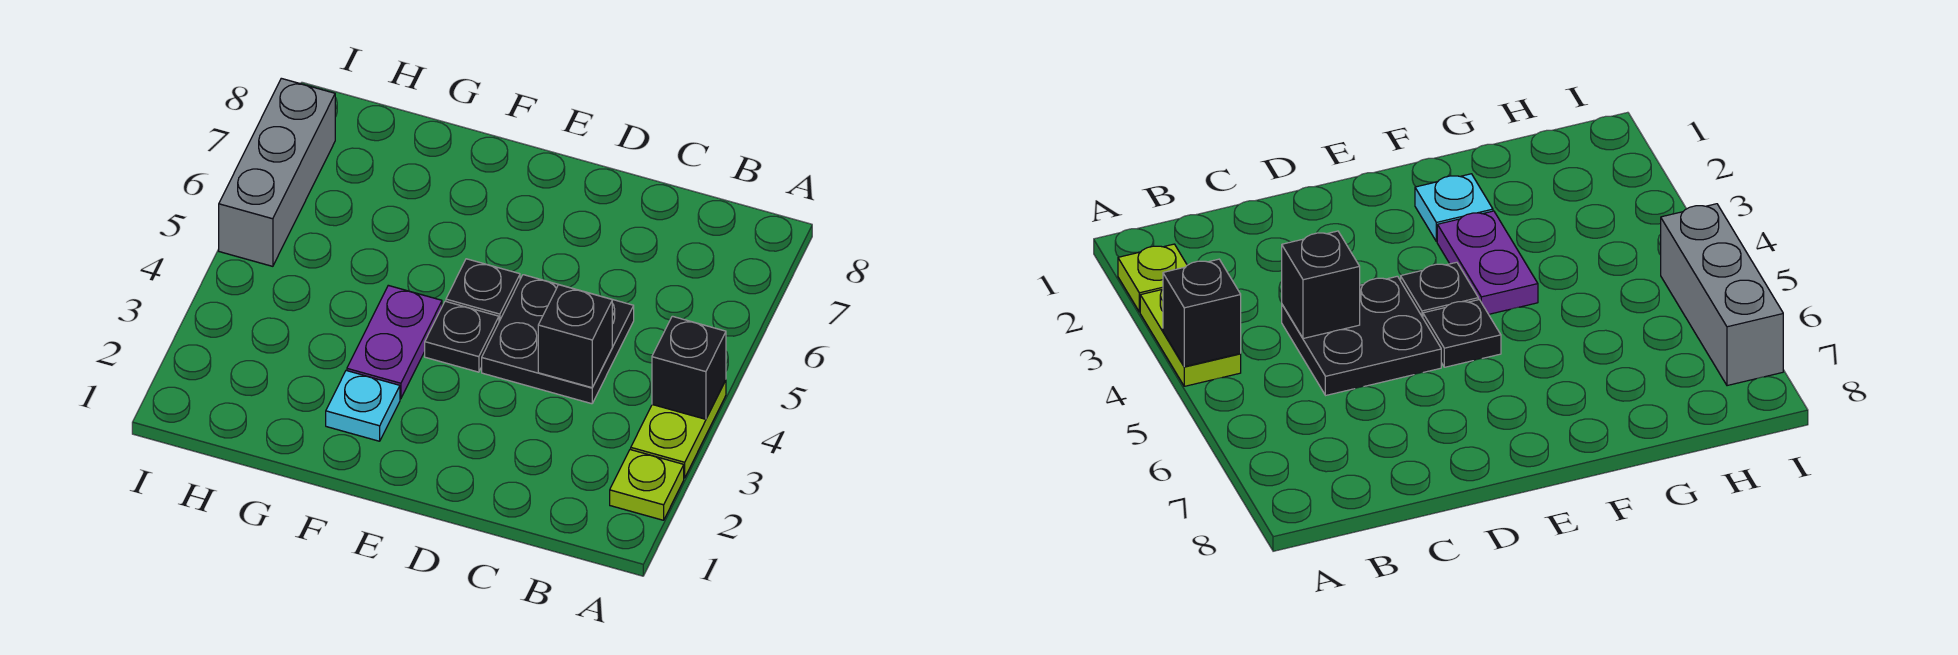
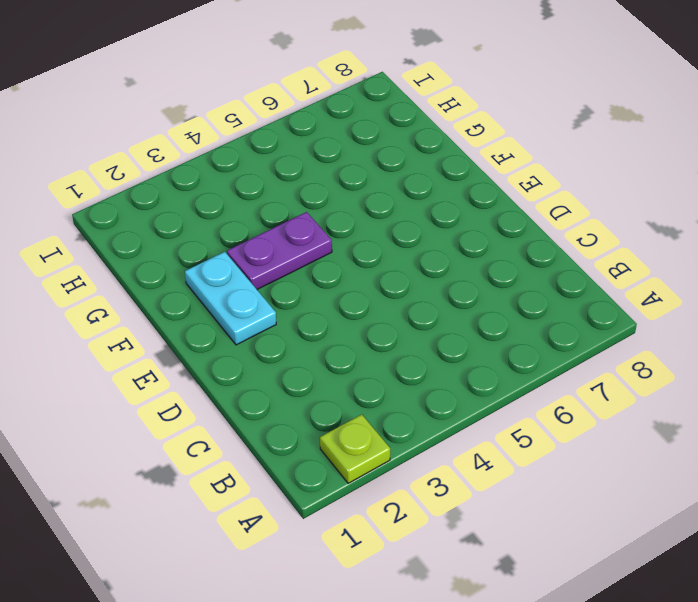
cyan 1x2 plate [185,252,276,345] -> cyan 1x1 plate [326,371,400,441]
none -> lime 1x2 plate [631,380,726,478]
none -> black 2x2 plate [482,275,634,404]

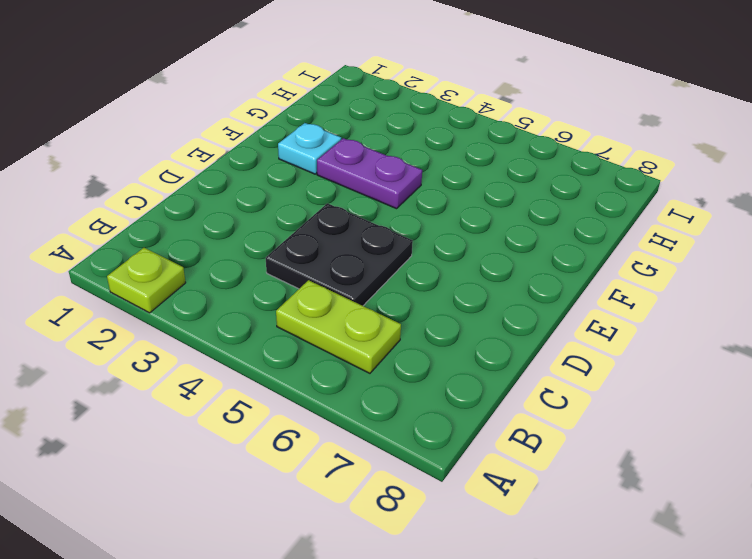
lime 1x2 plate [276,280,401,373] -> lime 1x2 plate moved to [631,380,726,478]
none -> black 1x1 plate [425,301,499,372]
none -> black 1x1 plate [446,259,520,321]

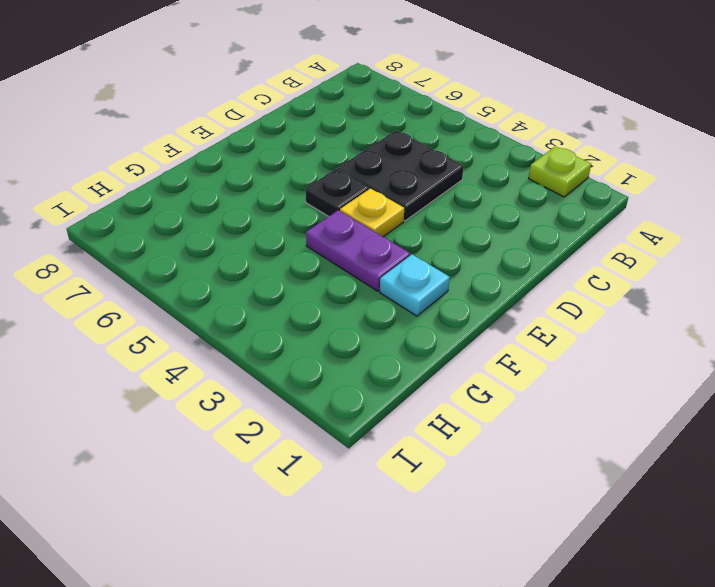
yellow 1x1 plate [340,189,404,237] -> black 1x1 plate [425,301,499,372]
none -> lime 1x2 plate [631,380,726,478]
none -> grey 1x3 brick [219,78,335,266]

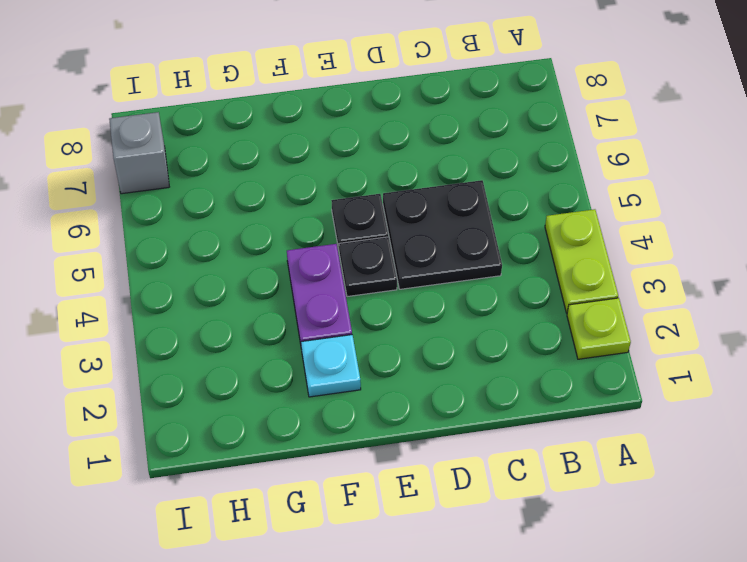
grey 1x1 brick [109,112,169,194] -> grey 1x3 brick [219,78,335,266]
none -> black 1x1 brick [652,316,726,419]
none -> black 1x1 brick [538,285,612,388]

